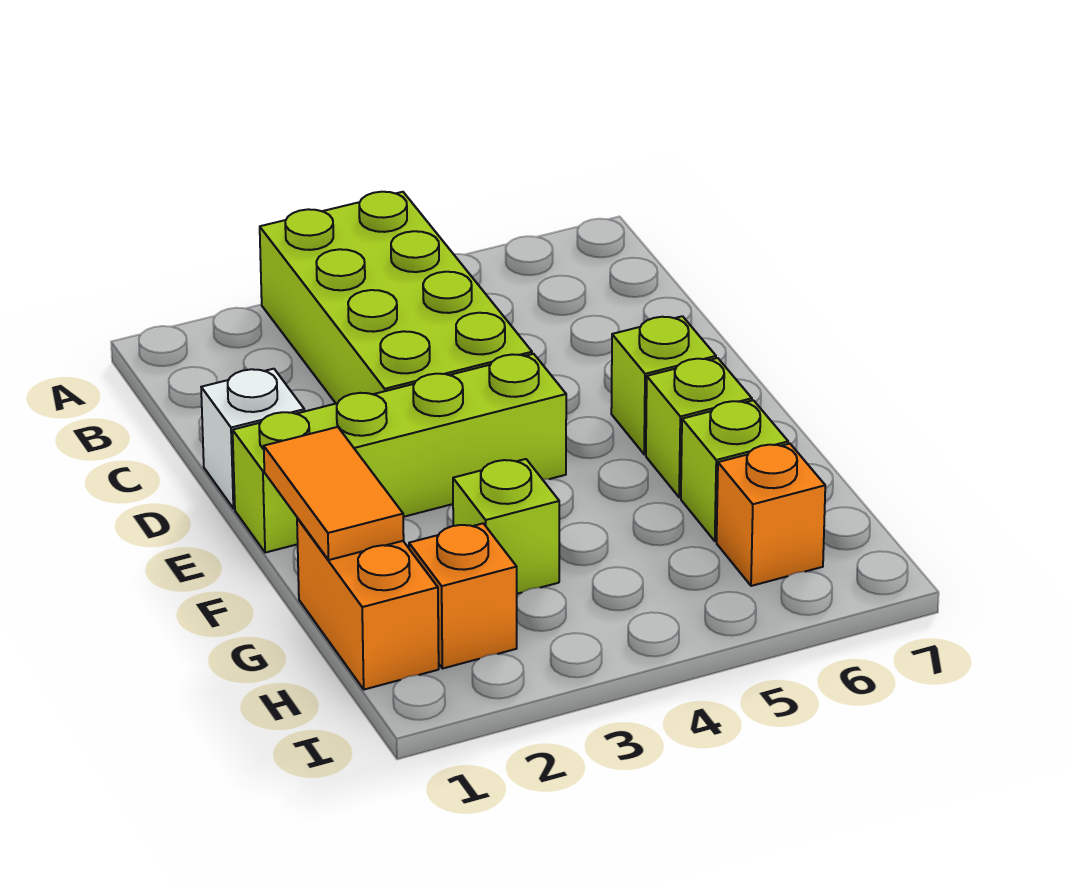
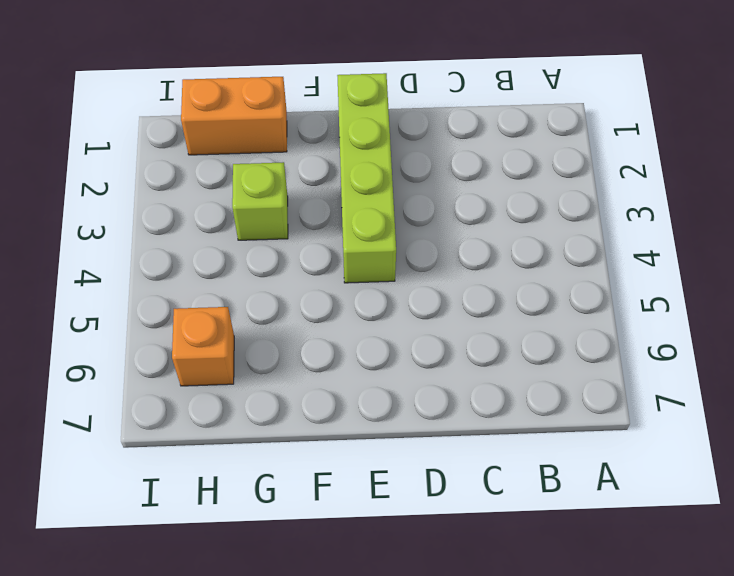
none -> lime 2x4 brick [260,192,532,403]
none -> white 1x1 brick [201,369,304,509]

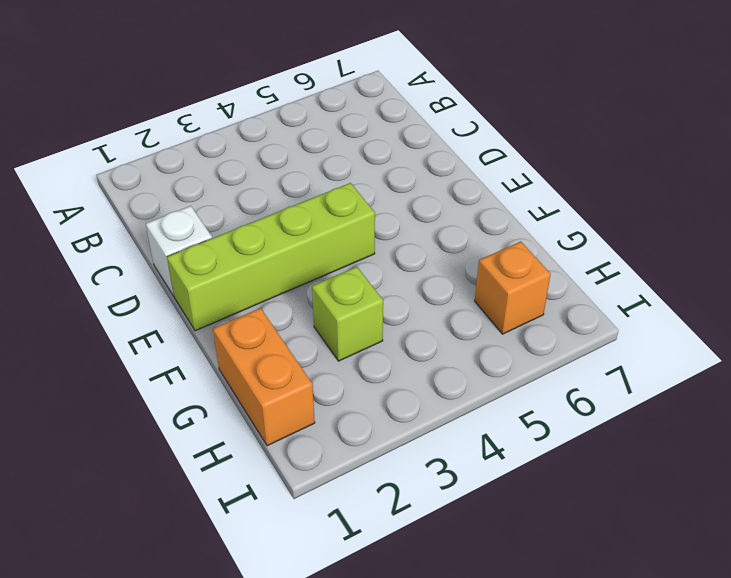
none -> lime 2x4 brick [260,192,532,403]
none -> lime 1x1 brick [611,316,716,454]

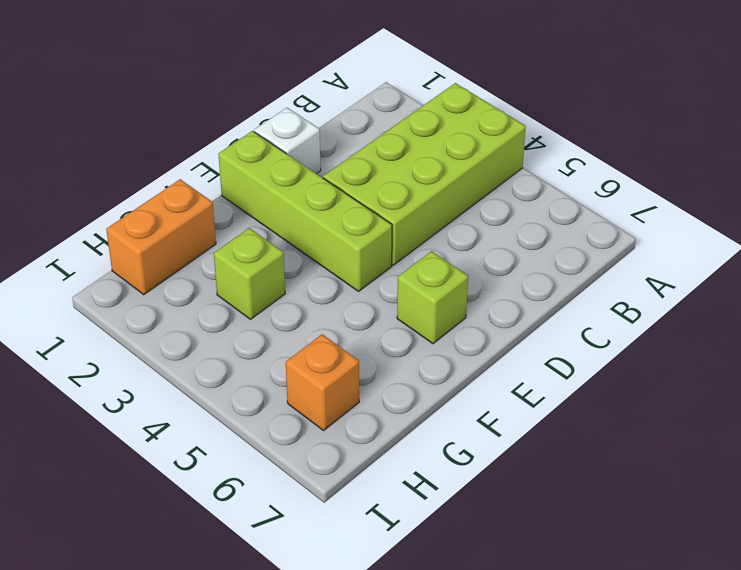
none -> lime 1x1 brick [646,358,752,497]
none -> lime 1x1 brick [681,400,788,541]

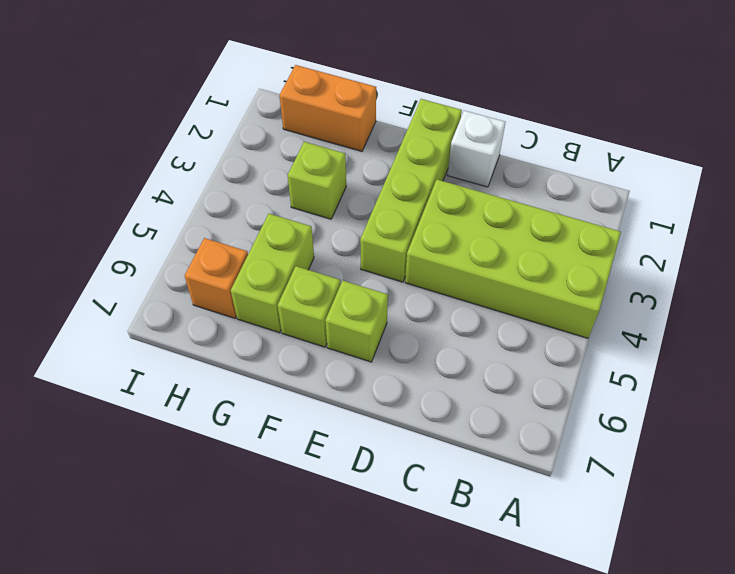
lime 1x2 brick [231,214,314,333] -> lime 1x1 brick [681,400,788,541]
none -> orange 1x1 brick [409,523,517,669]
none -> orange 1x2 tile [264,427,404,560]

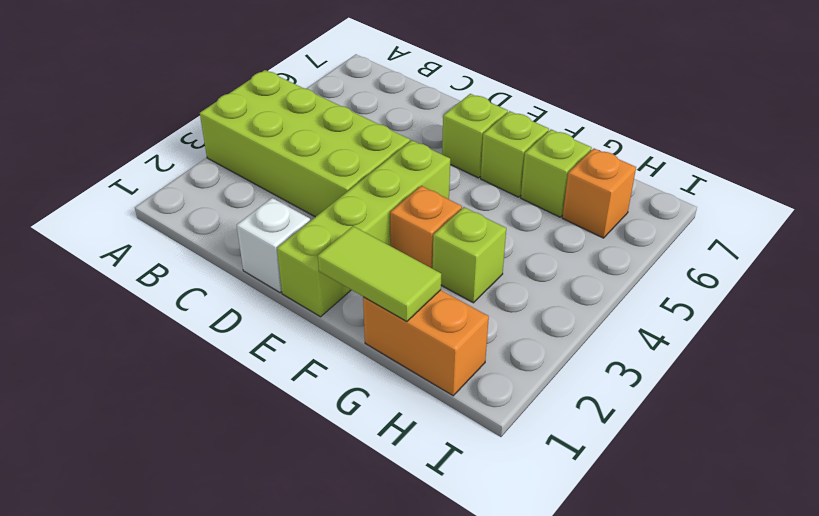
lime 1x2 tile [318,226,441,321] -> orange 1x2 tile [264,427,404,560]
orange 1x1 brick [390,186,462,269] -> orange 1x1 brick moved to [409,523,517,669]

